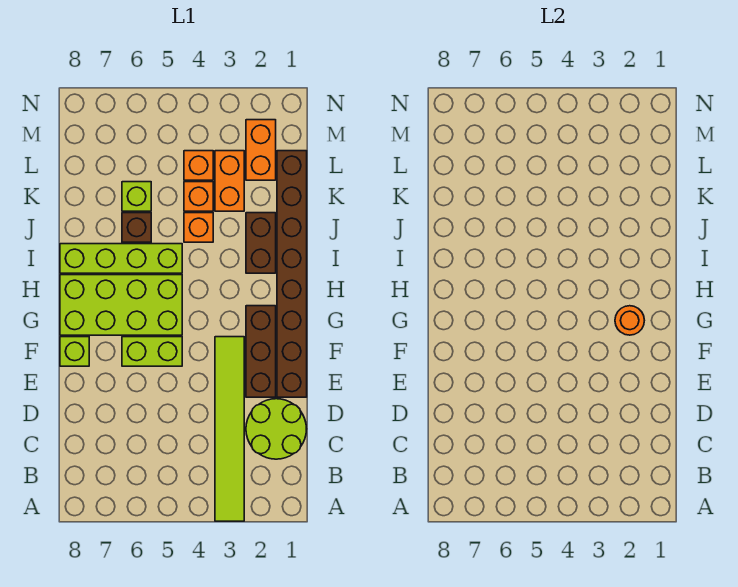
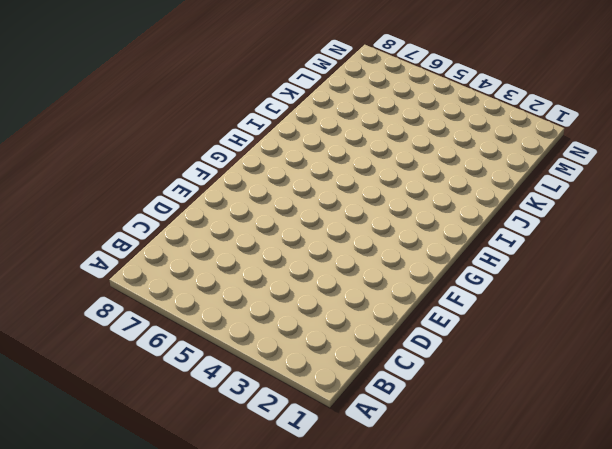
none -> lime 1x6 tile [215,337,244,521]
none -> lime 2x2 round brick [246,399,306,459]
none -> brown 1x8 brick [277,151,307,397]

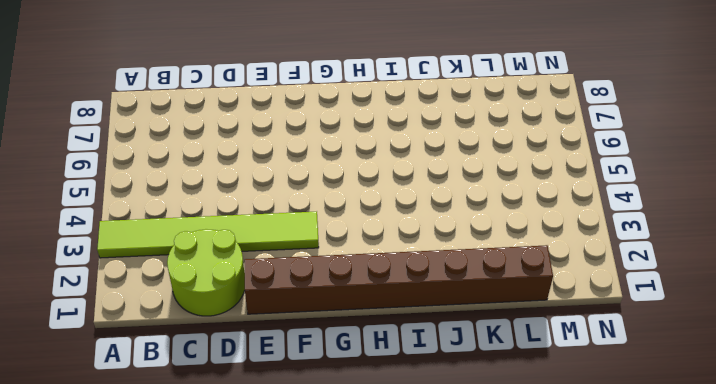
none -> brown 1x3 brick [246,306,276,397]
none -> lime 1x2 brick [122,337,182,366]
none -> lime 1x1 brick [60,337,89,366]

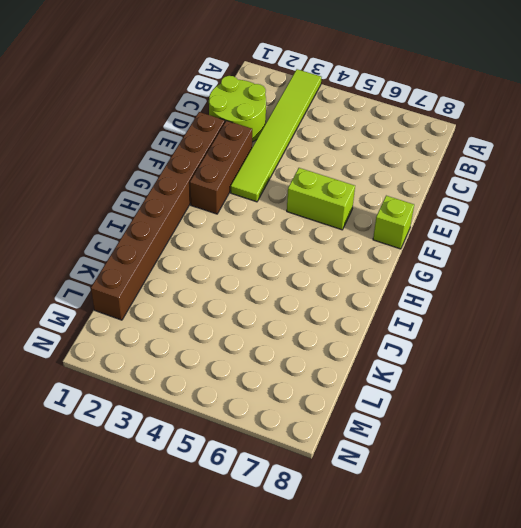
none -> lime 2x4 brick [60,275,182,335]
none -> brown 1x2 brick [246,213,276,273]
none -> lime 1x4 brick [60,244,182,273]

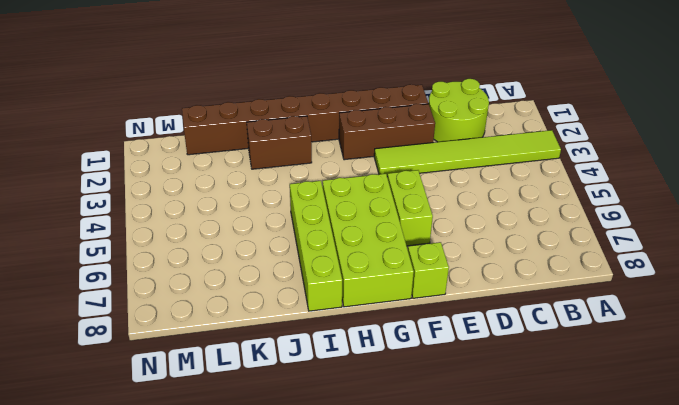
none -> orange 1x1 brick [184,213,213,242]
none -> brown 1x1 brick [122,213,151,242]
none -> orange 1x2 brick [215,151,244,211]

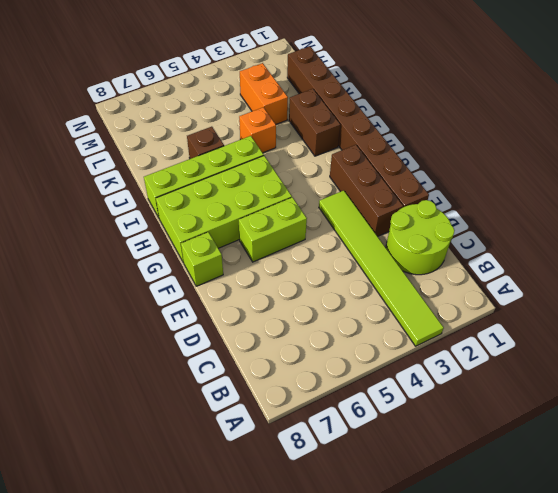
none -> orange 1x1 brick [184,182,213,211]
none -> lime 1x1 brick [122,182,151,211]
none -> orange 1x2 brick [246,120,276,180]

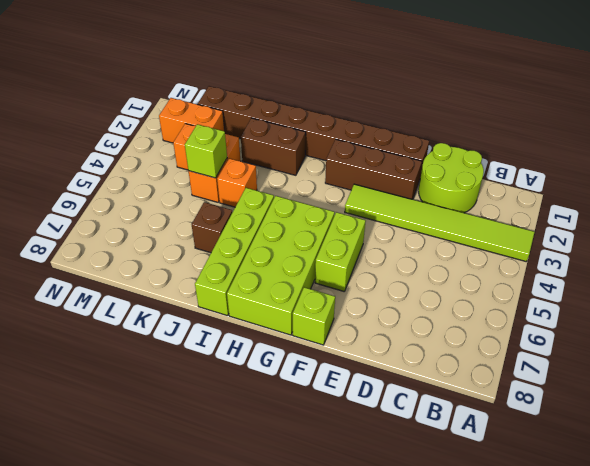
lime 1x1 brick [185,124,227,178] -> lime 1x1 brick moved to [122,182,151,211]
none -> orange 1x1 brick [184,151,213,180]
none -> orange 1x1 round brick [615,306,644,335]

